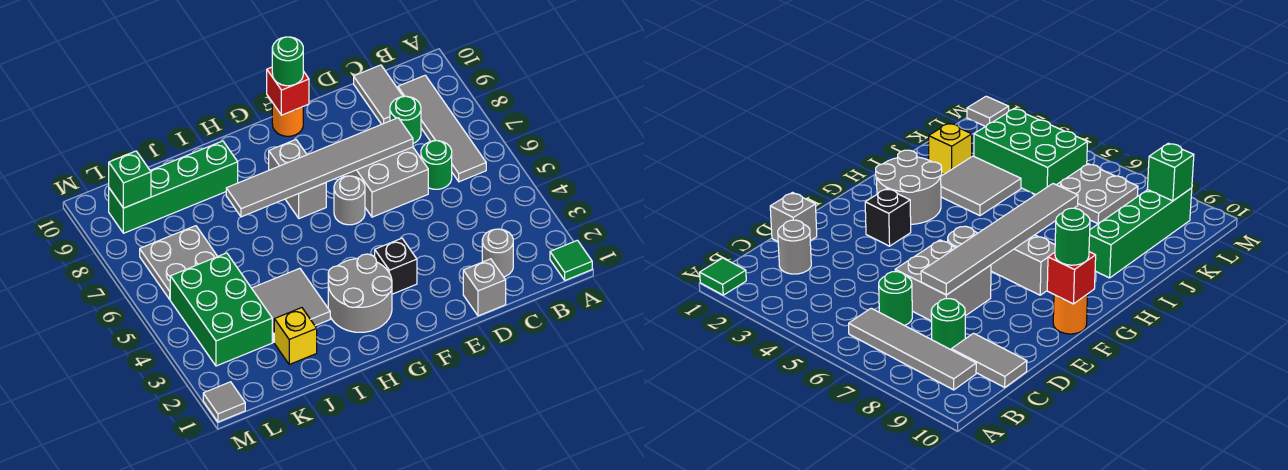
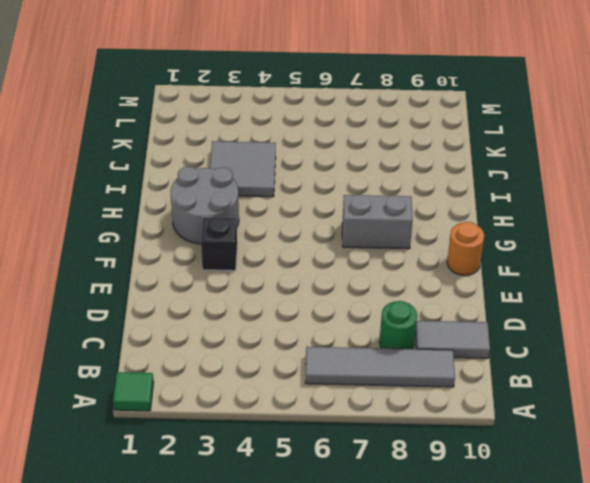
none -> grey 1x1 round brick [482,229,513,277]
none -> green 1x1 round brick [421,141,452,189]
none -> grey 1x1 brick [463,259,506,316]

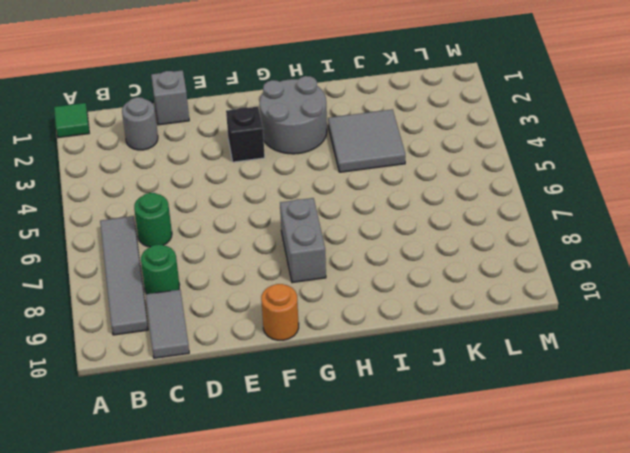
none -> grey 2x2 brick [343,147,428,217]
none -> grey 1x1 round brick [334,176,365,225]
none -> green 1x4 brick [109,141,238,233]

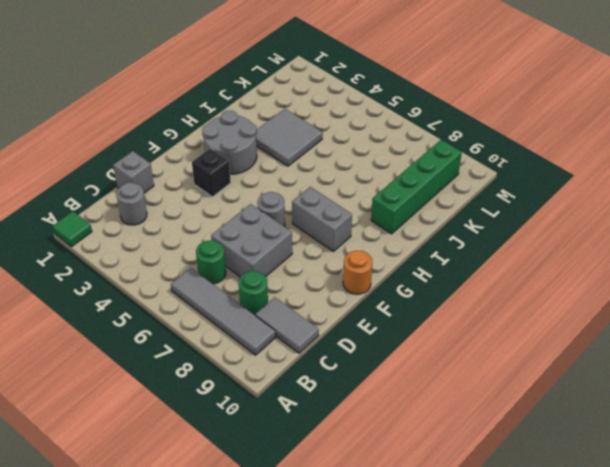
none -> yellow 1x1 brick [274,308,317,364]
none -> green 2x3 brick [170,253,272,366]
none -> grey 2x2 plate [140,226,218,299]

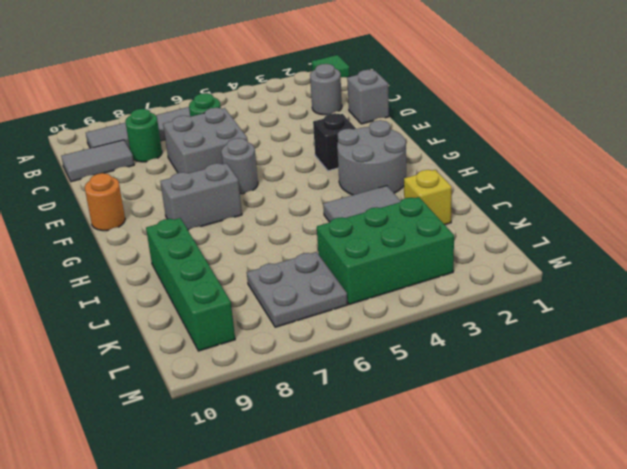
none -> grey 1x1 tile [203,382,245,422]
none -> grey 1x6 tile [226,118,413,217]
none -> red 1x1 brick [267,67,309,115]

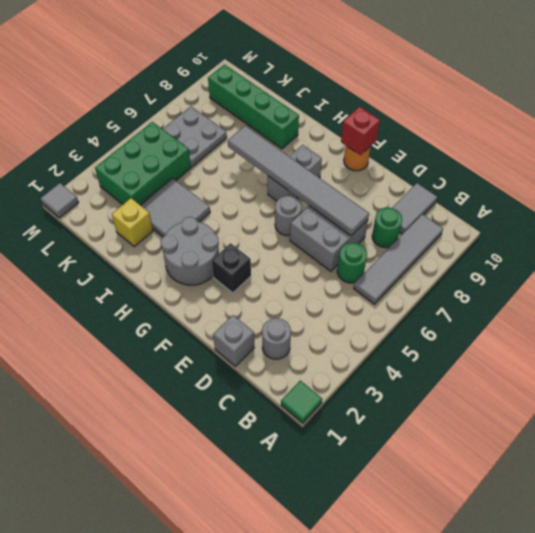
none -> green 1x1 brick [109,151,151,208]
none -> green 1x1 round brick [272,37,303,86]

